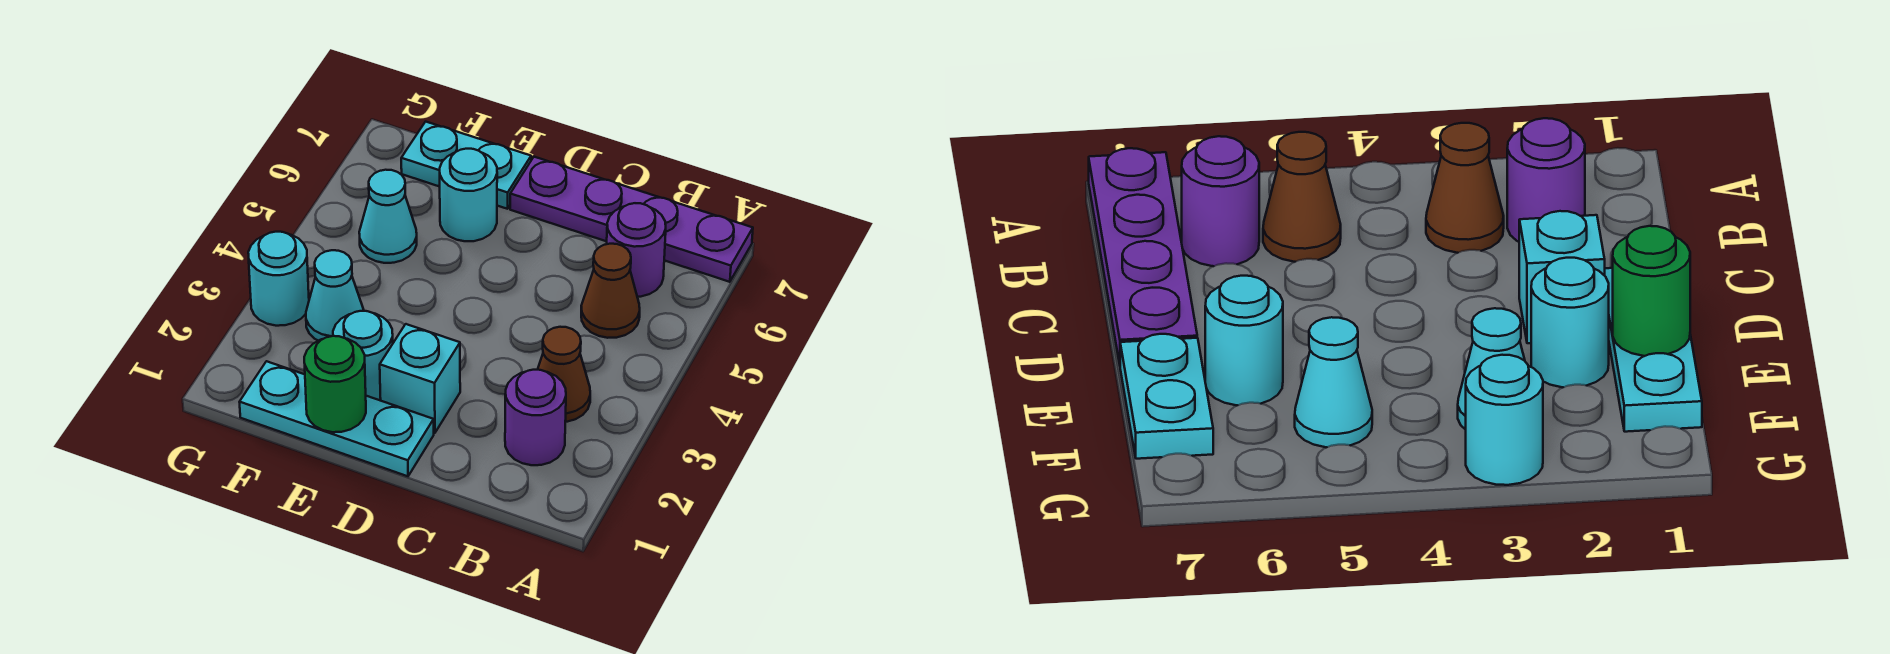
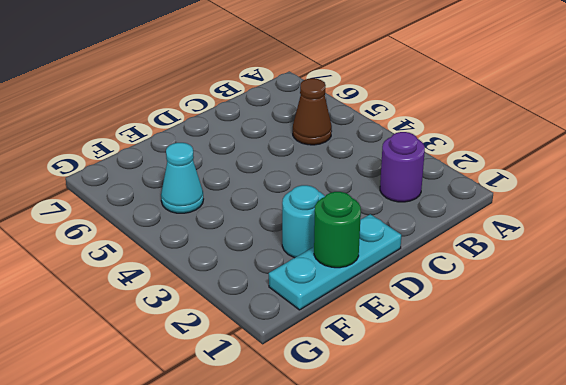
none -> purple 1x4 plate [510,157,753,282]
none -> brown 1x1 cone [538,327,590,422]
none -> purple 1x1 round brick [607,203,666,297]

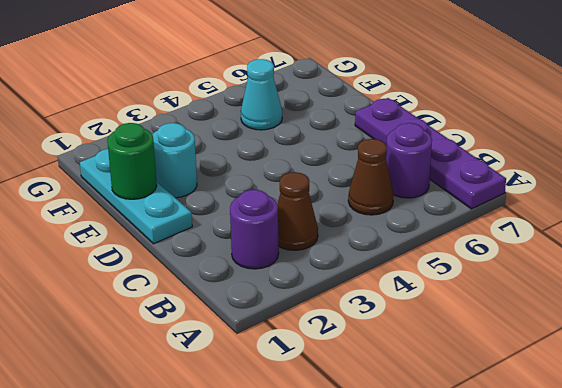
none -> cyan 1x1 brick [380,324,460,433]
none -> cyan 1x1 round brick [440,149,497,241]
none -> cyan 1x2 plate [401,122,531,209]

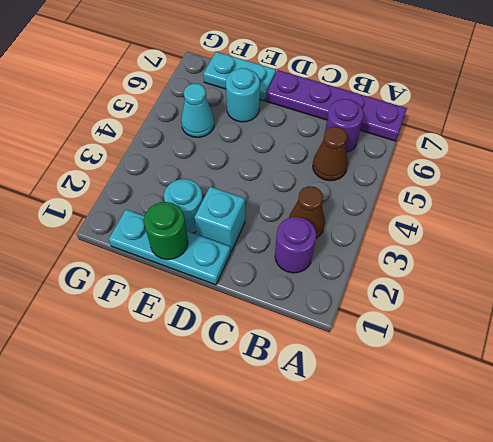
none -> cyan 1x1 cone [306,250,364,341]
none -> cyan 1x1 round brick [248,232,309,326]

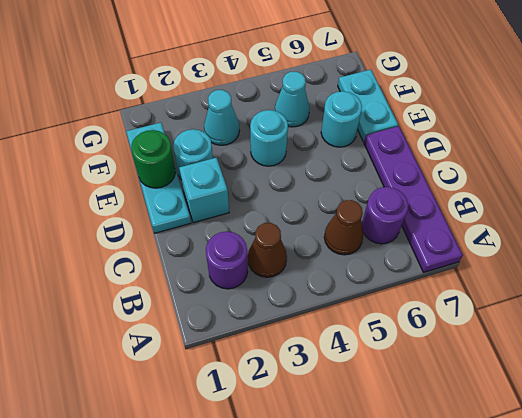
cyan 1x1 round brick [250,110,288,166] -> cyan 1x1 round brick moved to [248,232,309,326]

